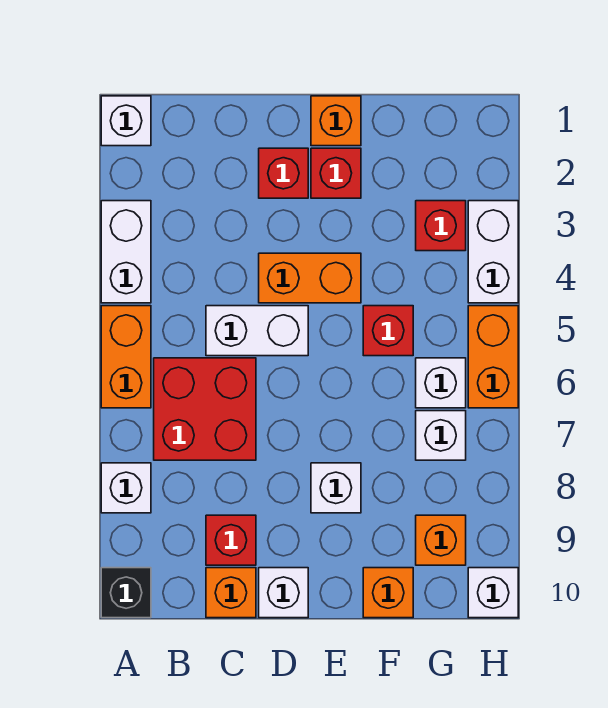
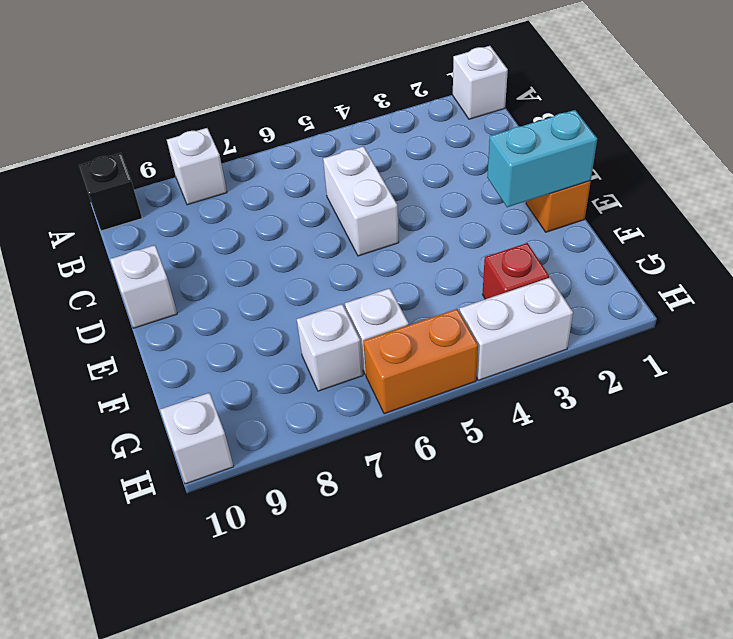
cyan 1x2 brick [487,110,597,207] -> none
none -> white 1x2 brick [101,201,151,303]
none -> orange 1x2 brick [101,306,151,408]
none -> red 2x2 brick [154,358,256,460]

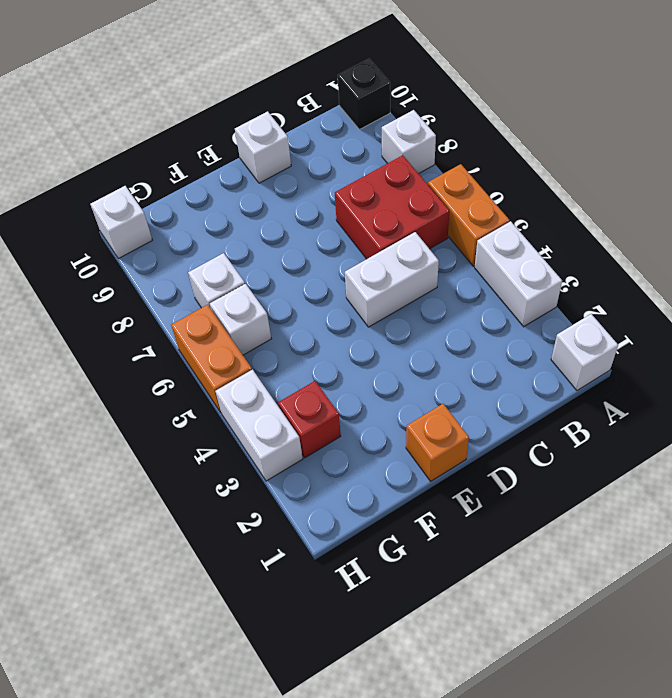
none -> red 1x1 brick [206,515,256,565]
none -> orange 1x1 brick [206,568,256,618]
none -> red 1x1 brick [259,148,308,198]

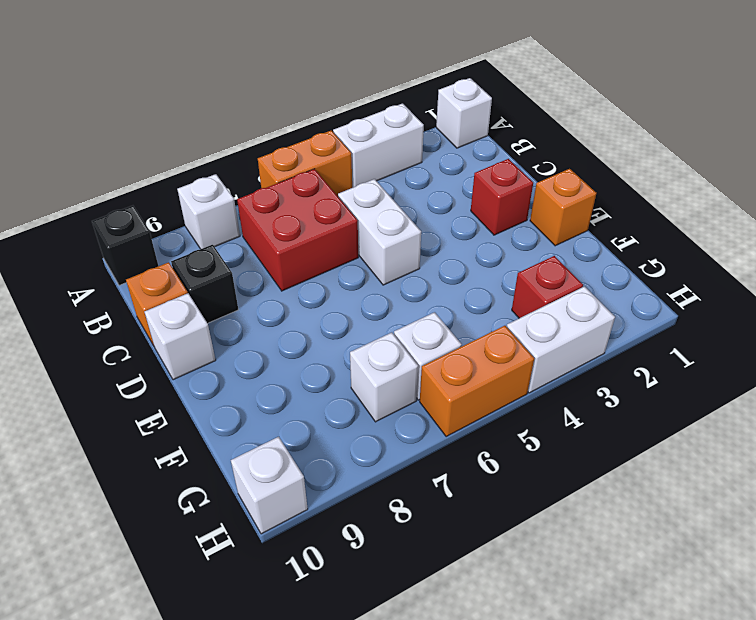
black 1x1 brick [171,245,238,323] -> red 1x1 brick [206,515,256,565]
none -> orange 1x2 brick [259,253,361,303]
none -> red 1x1 brick [311,148,361,198]
none -> white 1x1 brick [311,463,361,513]

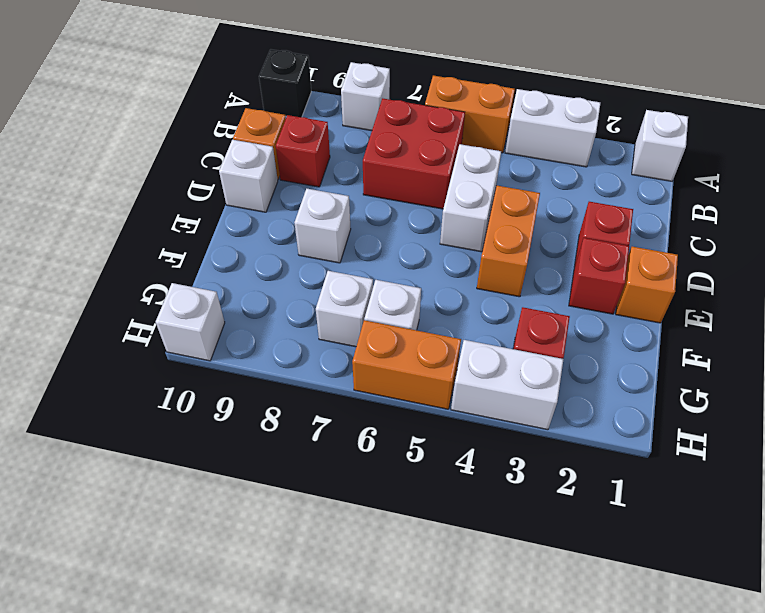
none -> red 1x1 brick [363,306,413,356]
none -> orange 1x1 brick [363,568,413,618]
none -> orange 1x1 brick [416,515,466,565]

